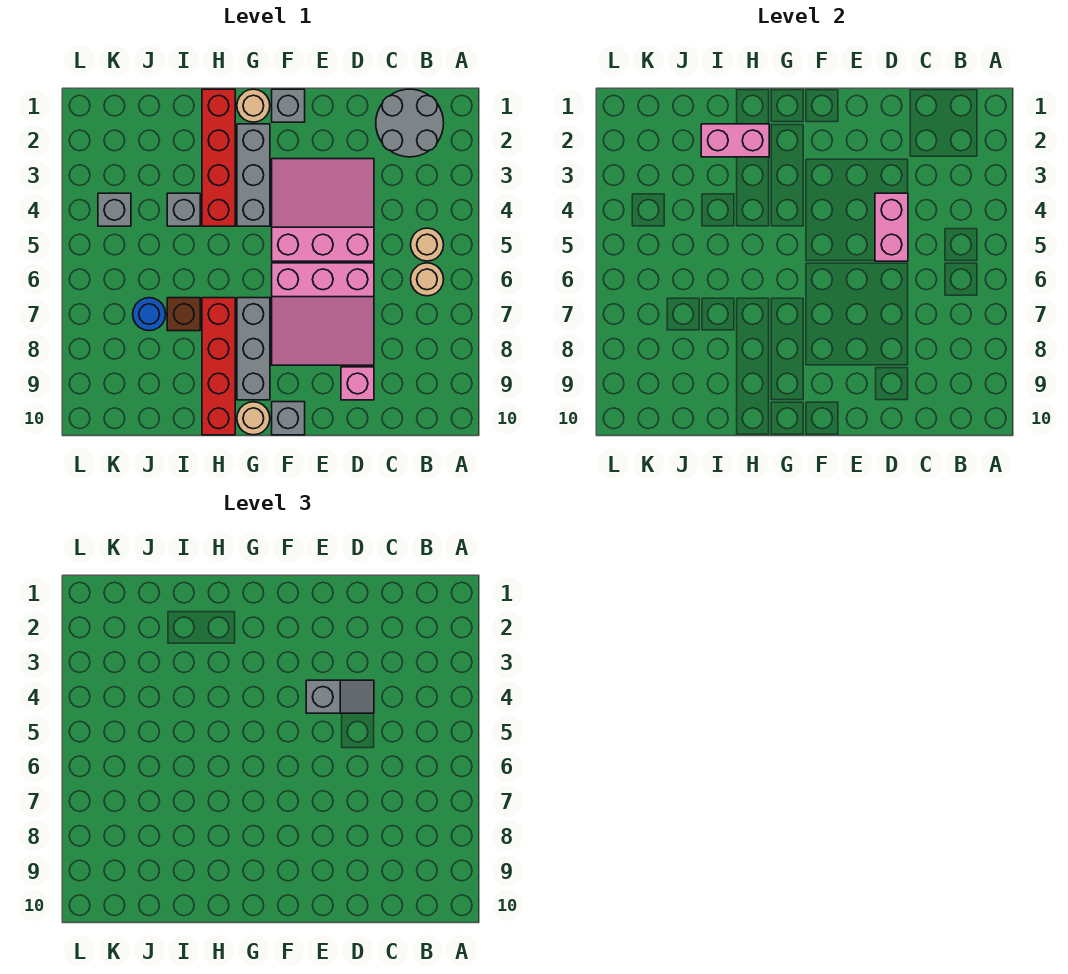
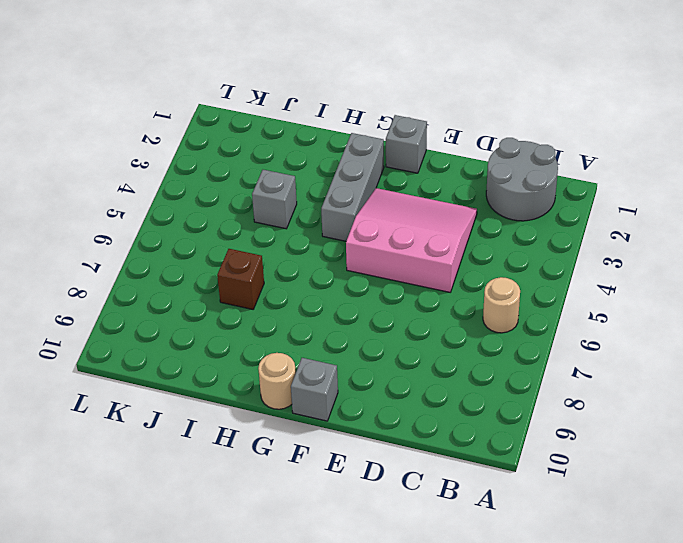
none -> tan 1x1 round brick [411,228,444,261]
none -> pink 3x3 slope [272,263,374,365]
none -> pink 1x1 brick [341,367,374,400]

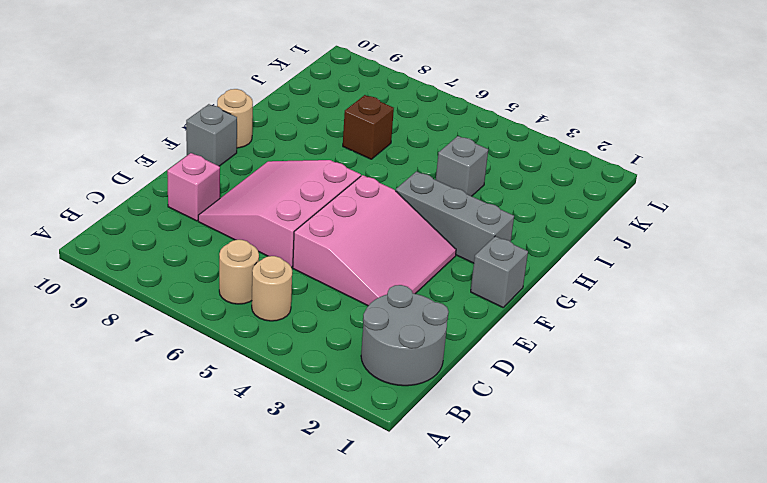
none -> tan 1x1 round brick [237,89,270,122]
none -> grey 1x3 brick [237,298,270,400]
none -> red 1x4 brick [202,89,235,226]

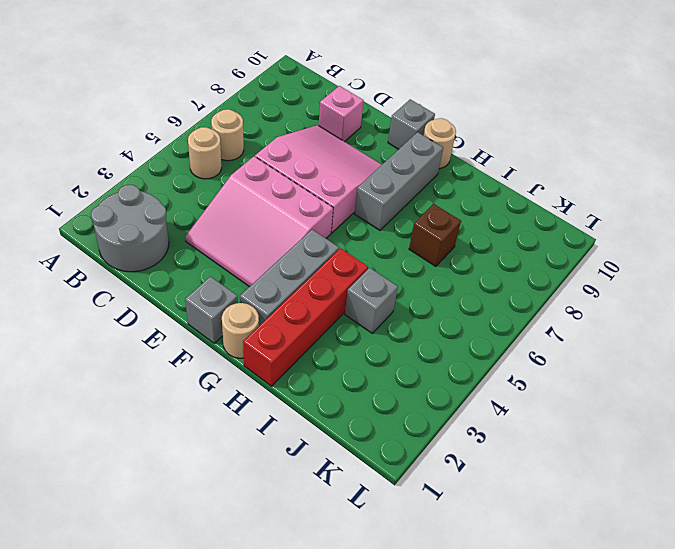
none -> red 1x4 brick [202,298,235,435]
none -> blue 1x1 round brick [133,298,166,331]
none -> grey 1x1 brick [98,193,131,226]

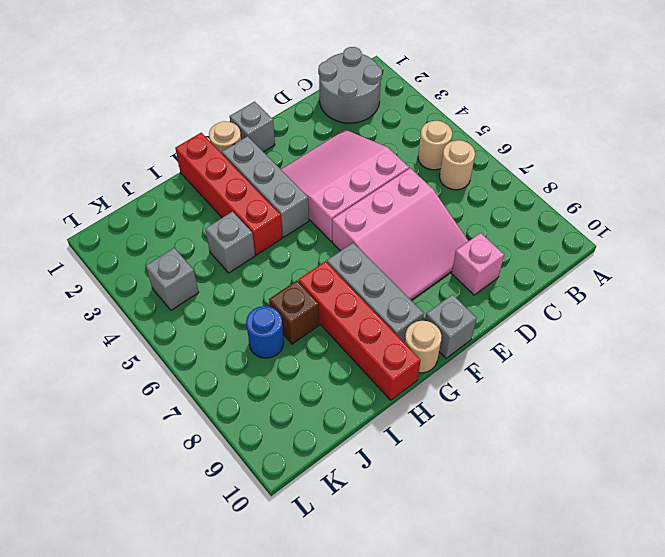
none -> pink 1x2 brick [875,193,908,261]
none -> pink 1x2 brick [701,124,769,157]
none -> grey 1x2 slope [306,680,374,713]

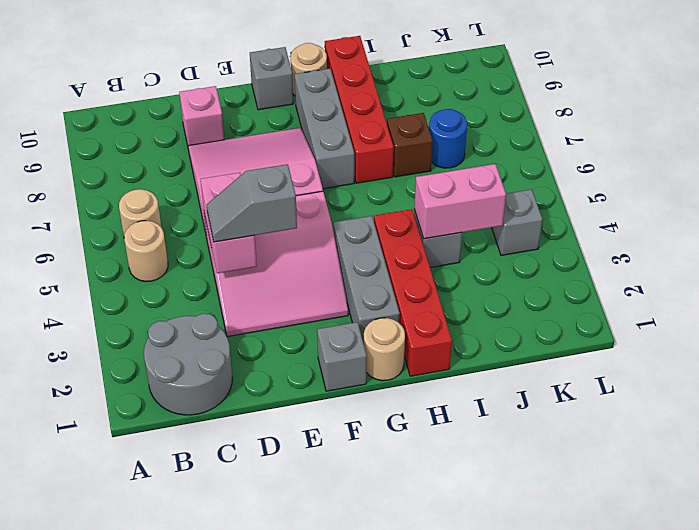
pink 1x2 brick [414,164,506,239] -> pink 1x2 brick moved to [701,124,769,157]

